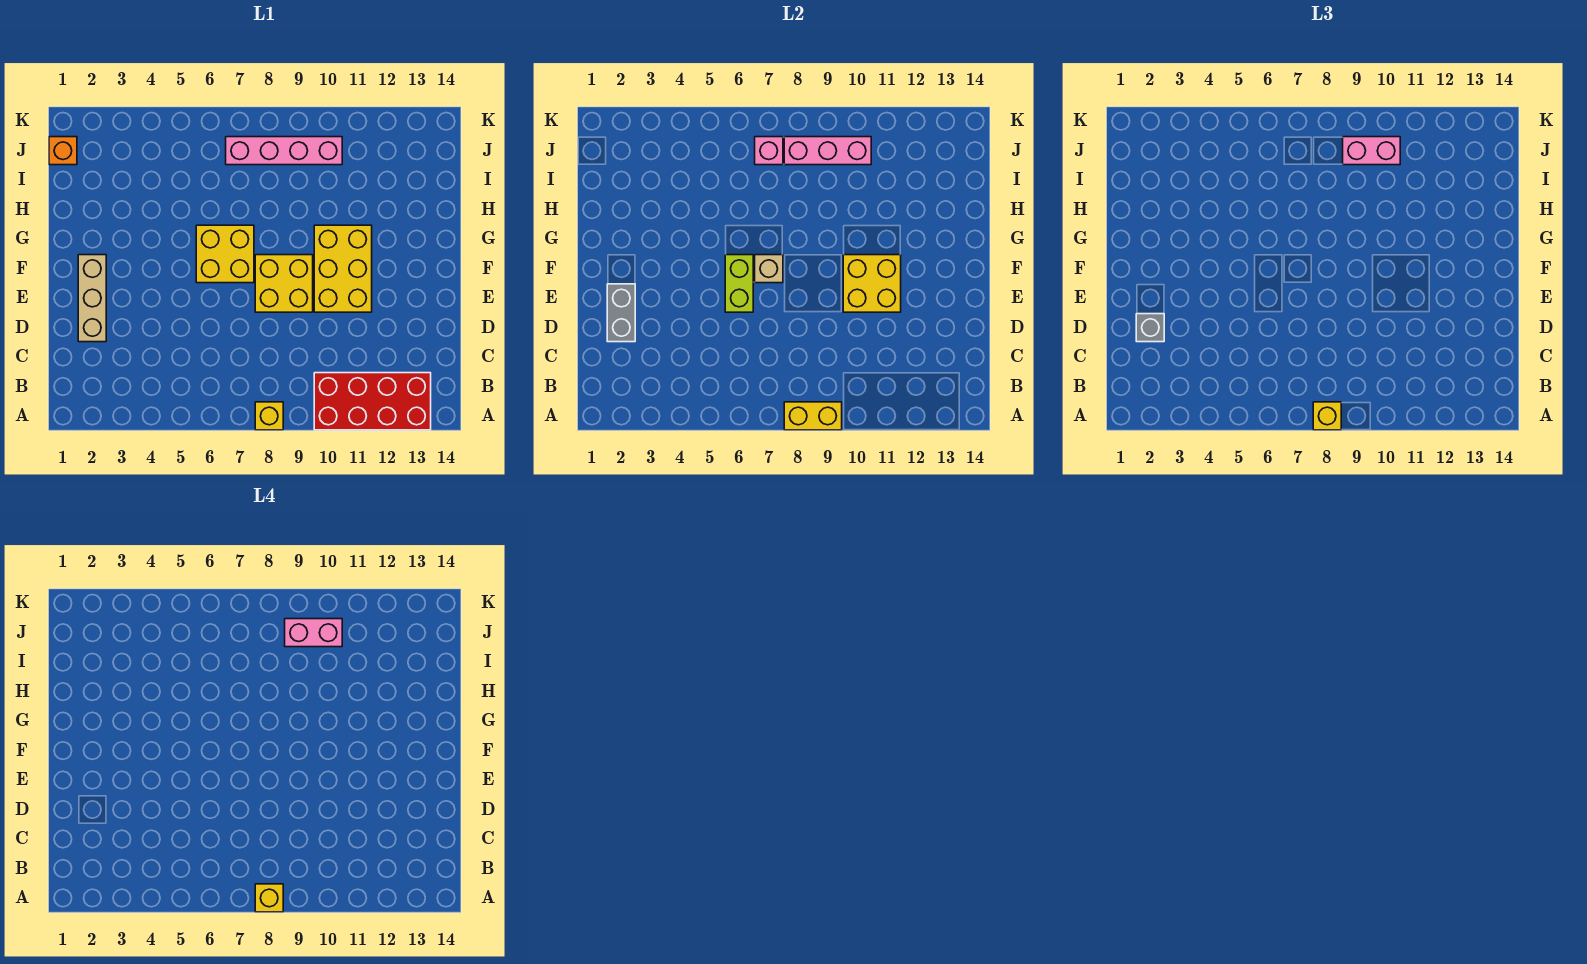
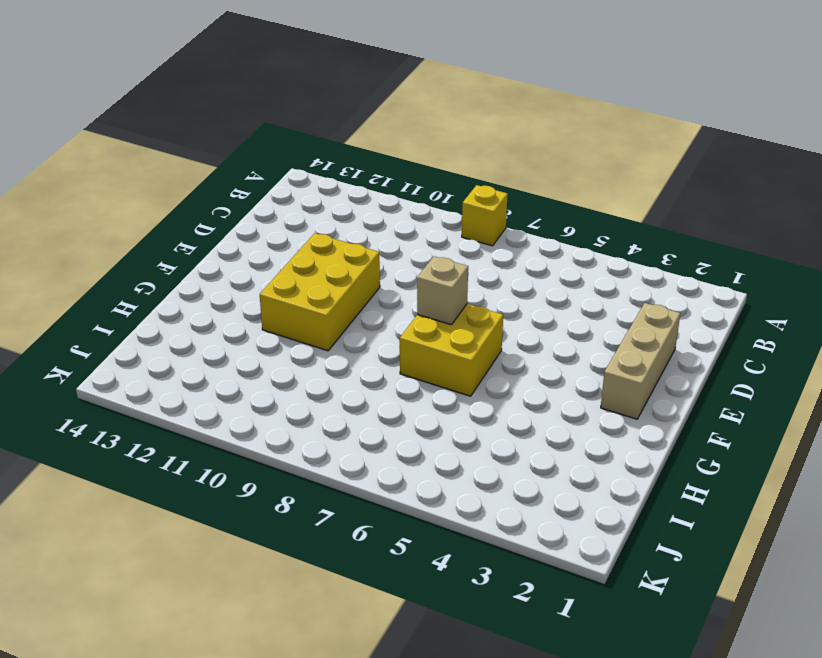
none -> red 2x4 brick [314,373,431,430]
none -> yellow 2x2 brick [255,255,313,312]
none -> orange 1x1 brick [49,137,77,165]

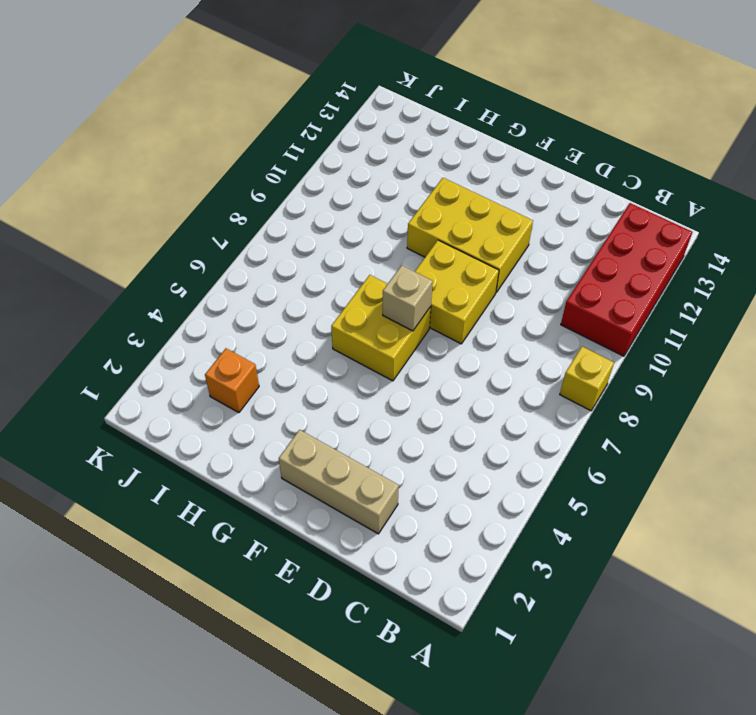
orange 1x1 brick [205,348,259,413] -> orange 1x1 brick moved to [49,137,77,165]
none -> pink 1x4 brick [226,137,342,165]
none -> yellow 1x2 brick [784,402,842,430]
none -> grey 1x2 brick [607,284,635,342]

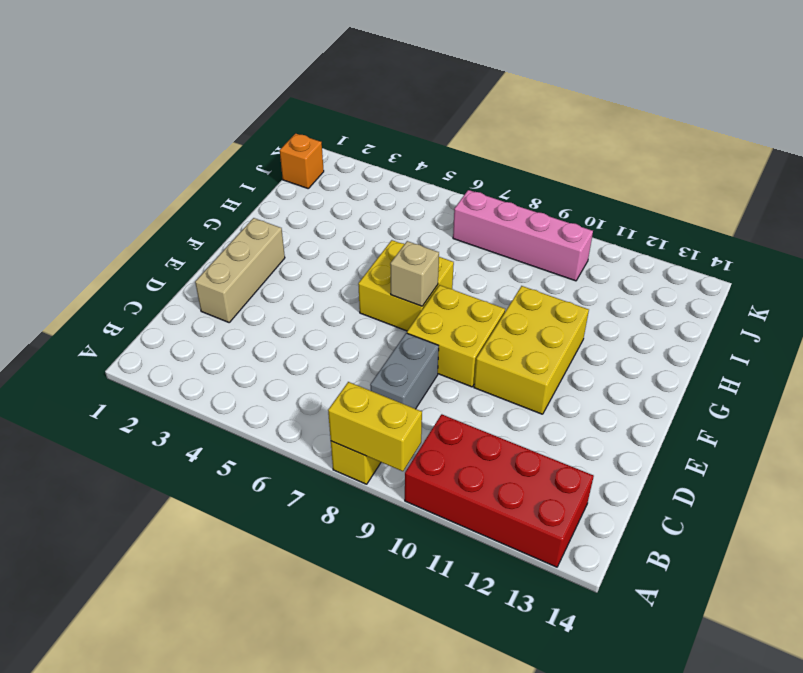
grey 1x2 brick [370,333,439,409] -> grey 1x2 brick moved to [607,284,635,342]
none -> lime 1x2 brick [725,255,753,312]
none -> yellow 2x2 brick [843,255,901,312]
none -> pink 1x1 brick [755,137,783,165]

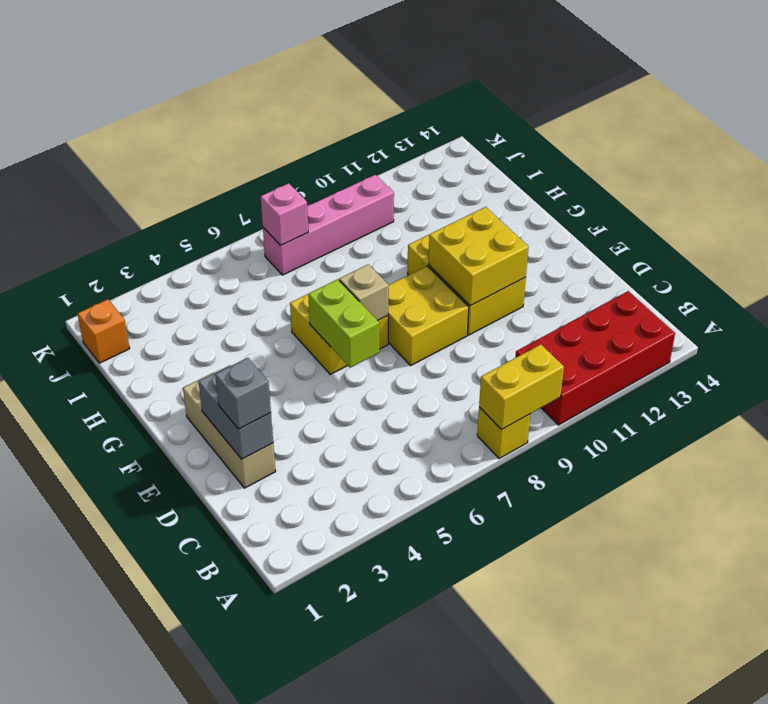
none -> pink 1x3 brick [784,137,871,165]
none -> yellow 1x1 brick [1313,402,1341,430]
none -> pink 1x2 brick [1343,137,1400,165]

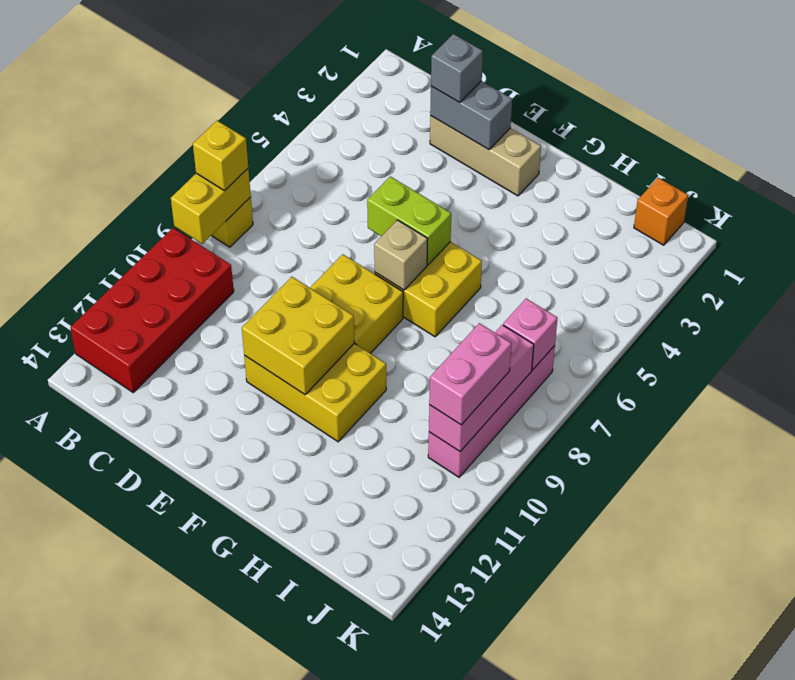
none -> yellow 1x1 brick [255,884,283,912]
none -> pink 1x2 brick [285,619,342,647]

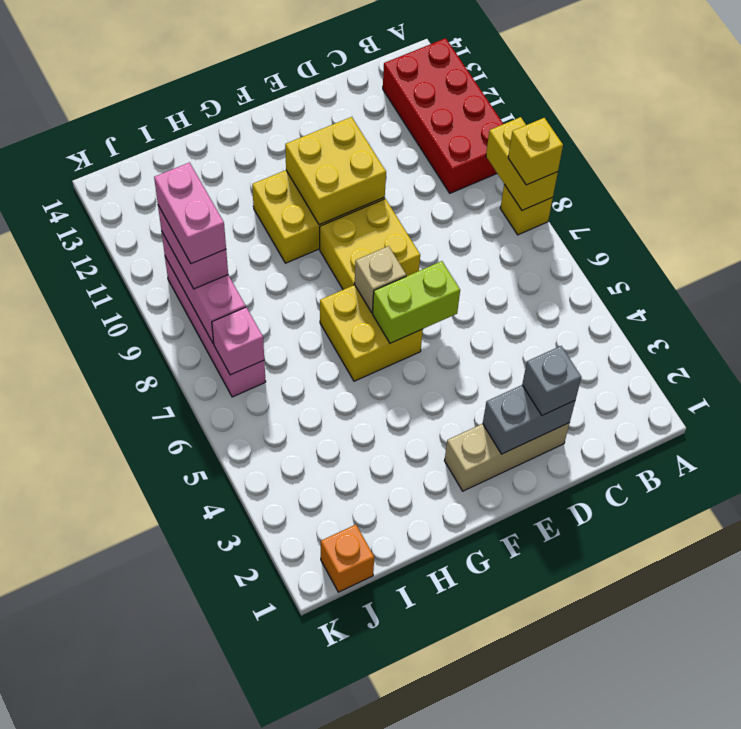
none -> yellow 1x1 brick [255,884,283,912]

